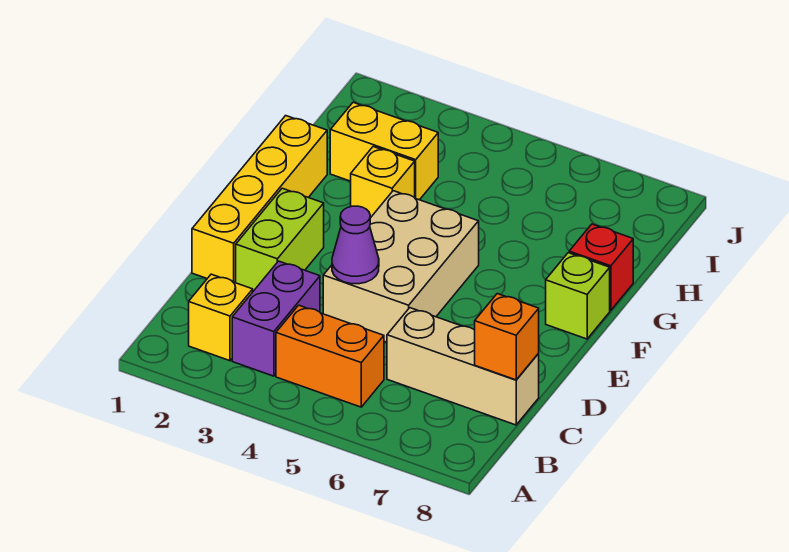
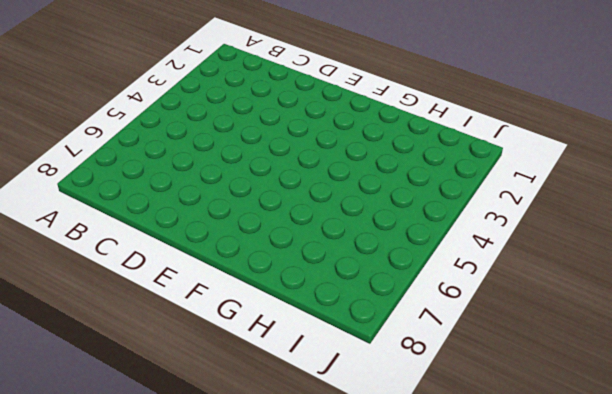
none -> yellow 1x1 brick [189,274,253,361]
none -> purple 1x2 brick [232,261,320,376]
none -> orange 1x2 brick [276,305,384,407]

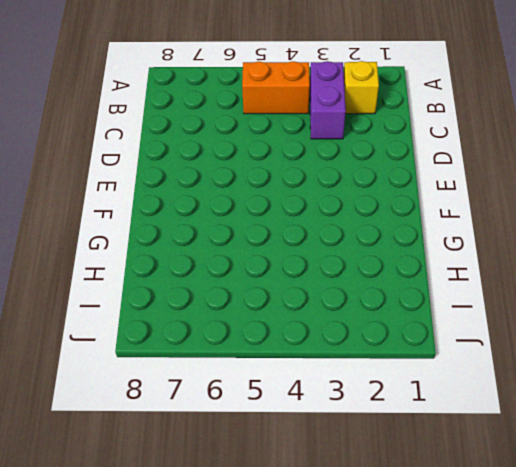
none -> tan 1x3 brick [387,308,539,425]
none -> yellow 1x4 brick [192,116,327,283]
none -> lime 1x2 brick [236,188,324,291]

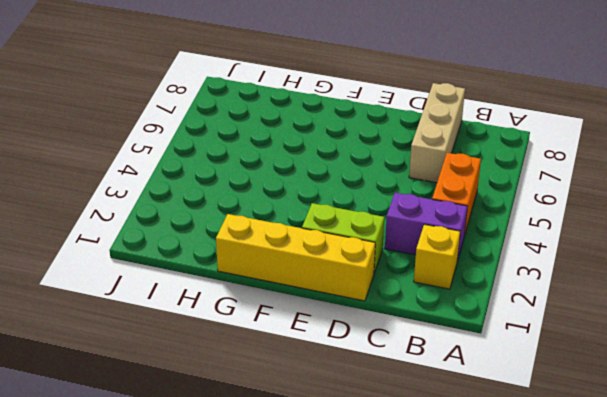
none -> tan 2x3 brick [323,191,479,342]
none -> lime 1x1 brick [546,253,610,339]
none -> yellow 1x1 brick [351,147,415,218]

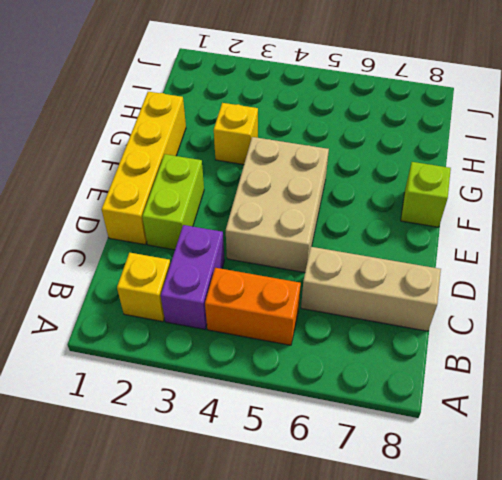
none -> red 1x1 brick [569,224,633,310]
none -> yellow 1x2 brick [330,102,438,200]
none -> orange 1x1 brick [475,294,539,380]

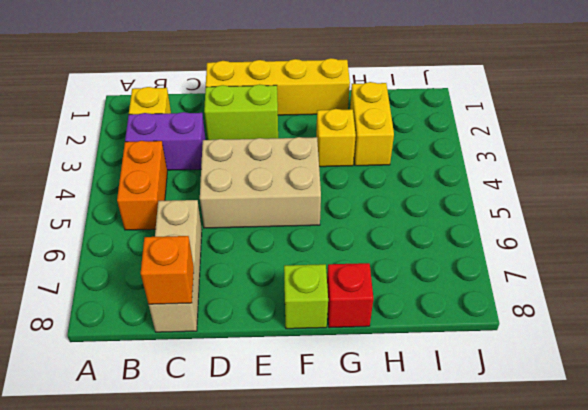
none -> purple 1x1 cone [332,206,379,284]

